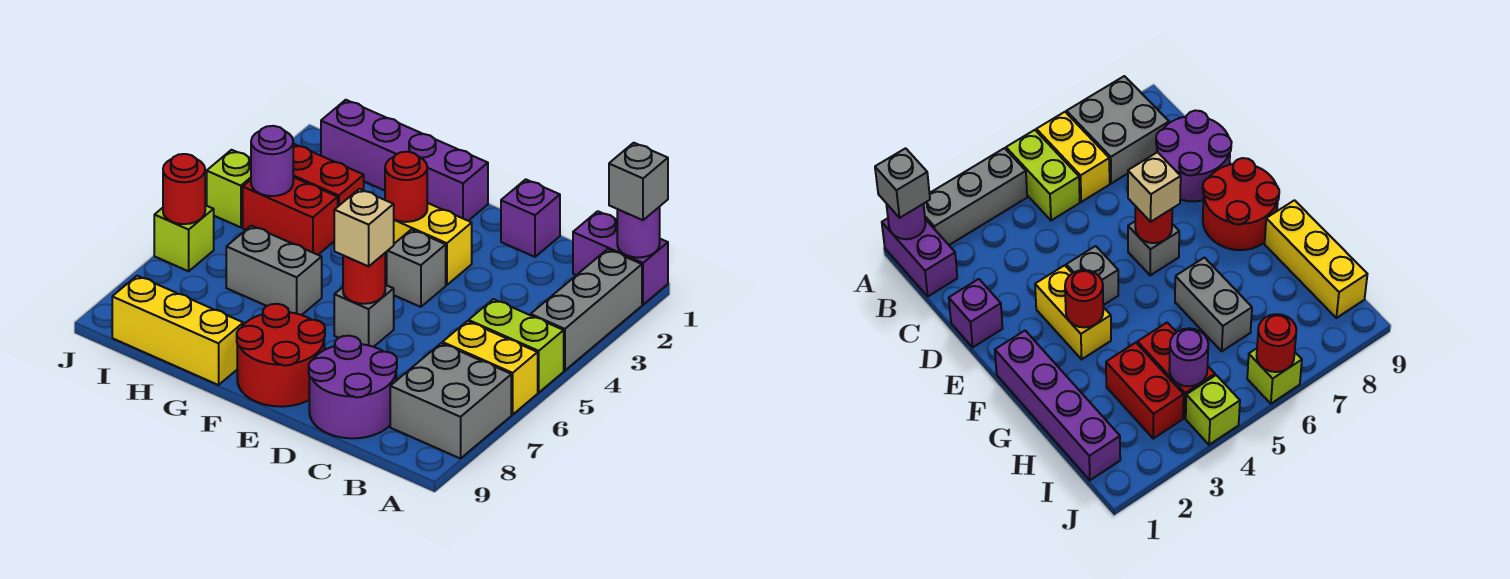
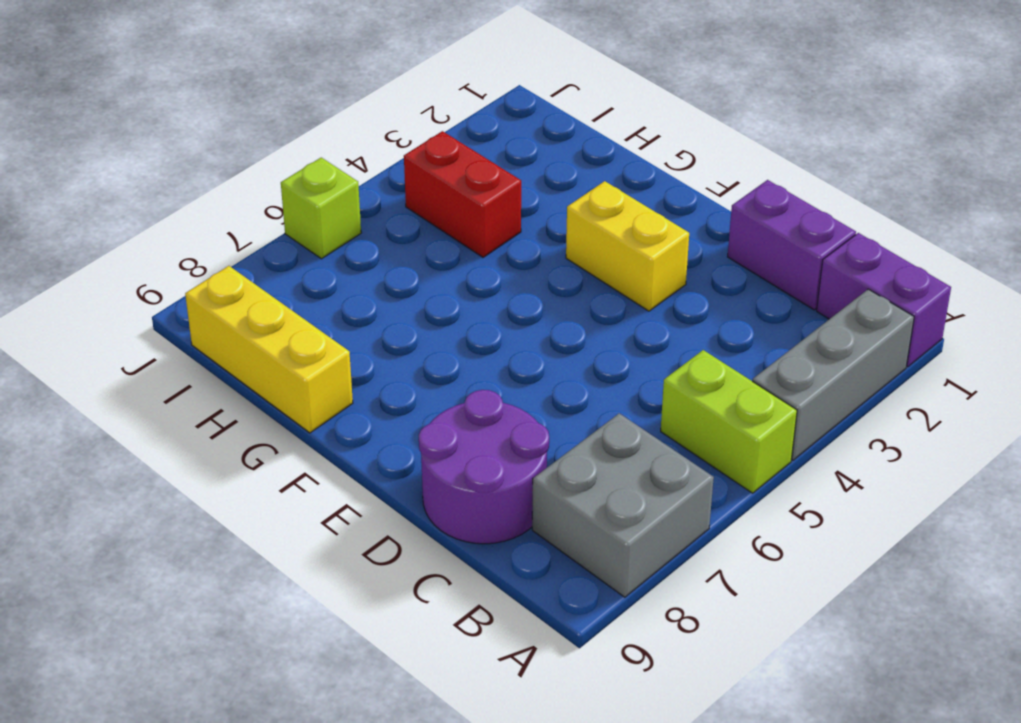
purple 1x2 brick [728,180,856,310] -> purple 1x1 brick [501,179,560,257]
none -> yellow 1x2 brick [442,321,538,415]
none -> grey 1x1 brick [387,229,446,307]
none -> grey 1x1 brick [334,285,394,347]

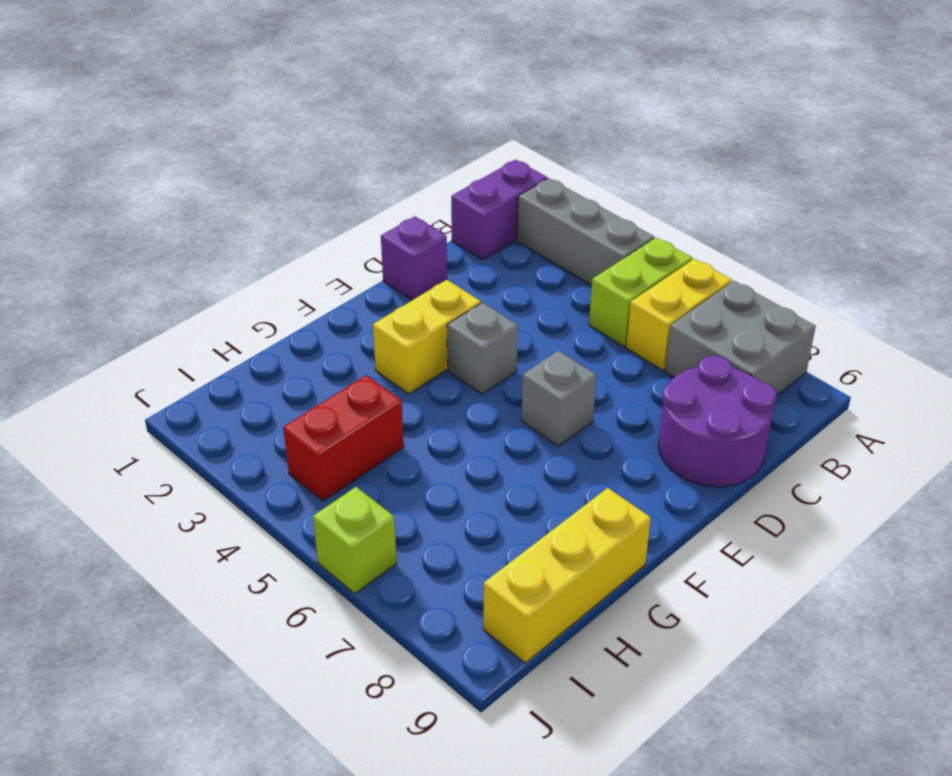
none -> red 2x2 round brick [237,304,325,407]
none -> purple 1x4 brick [321,100,488,221]
none -> grey 1x2 brick [226,226,322,315]

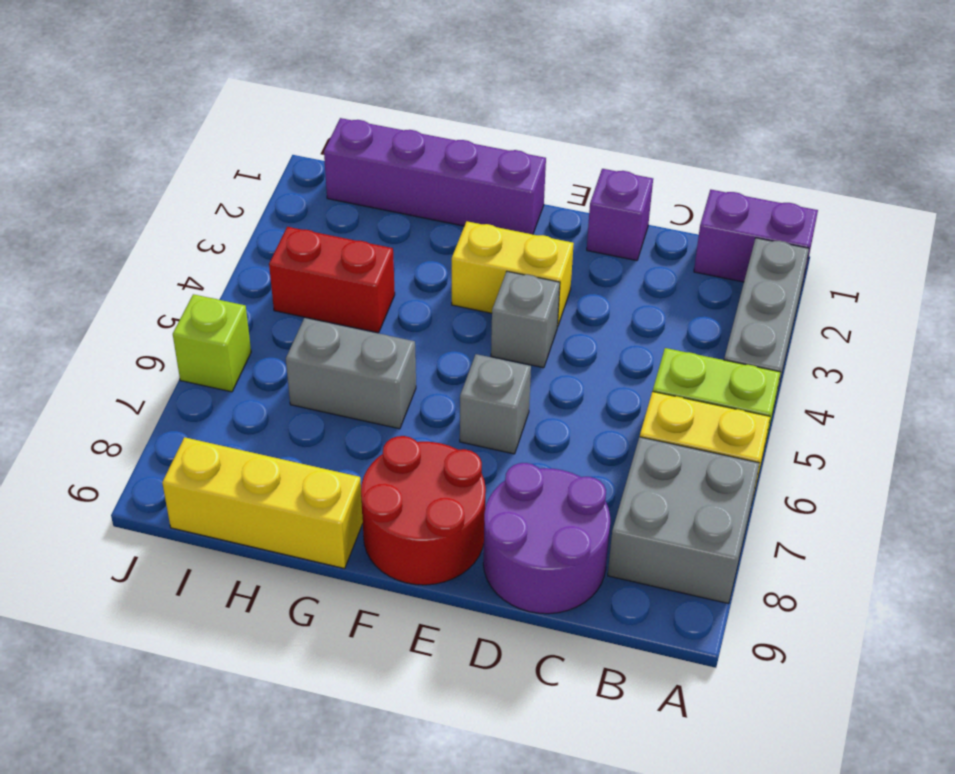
none -> red 1x2 brick [293,144,364,206]
none -> lime 1x1 brick [207,150,251,227]
none -> purple 1x1 round brick [617,207,660,258]

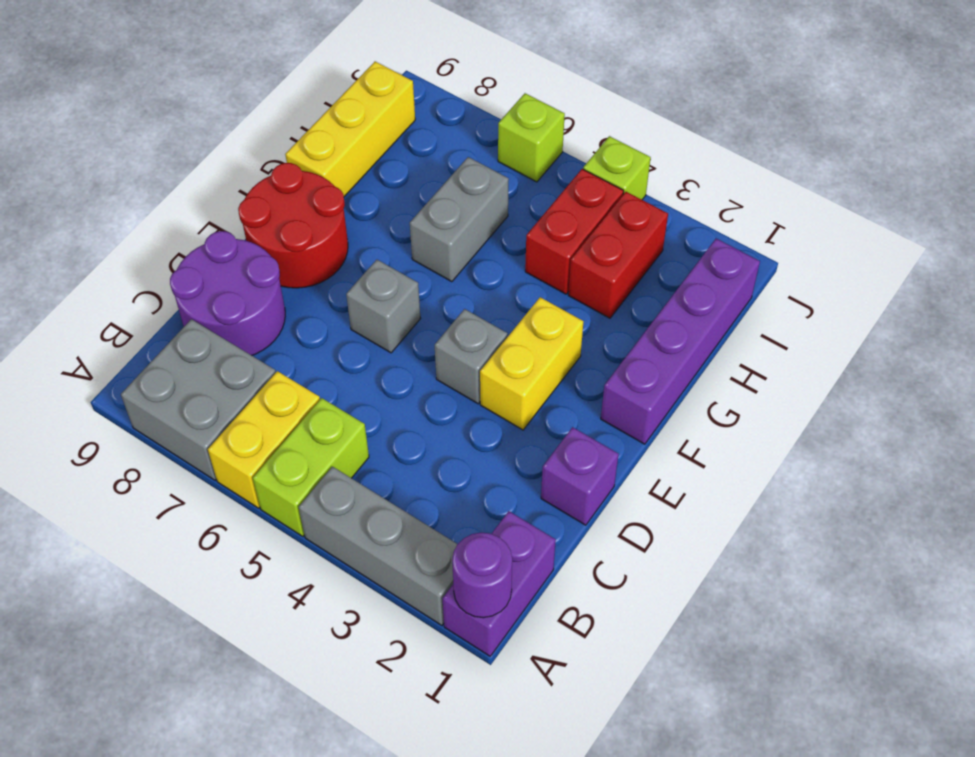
none -> red 1x1 round brick [343,253,385,304]
none -> red 1x1 round brick [385,152,427,222]
none -> purple 1x1 round brick [251,126,293,196]

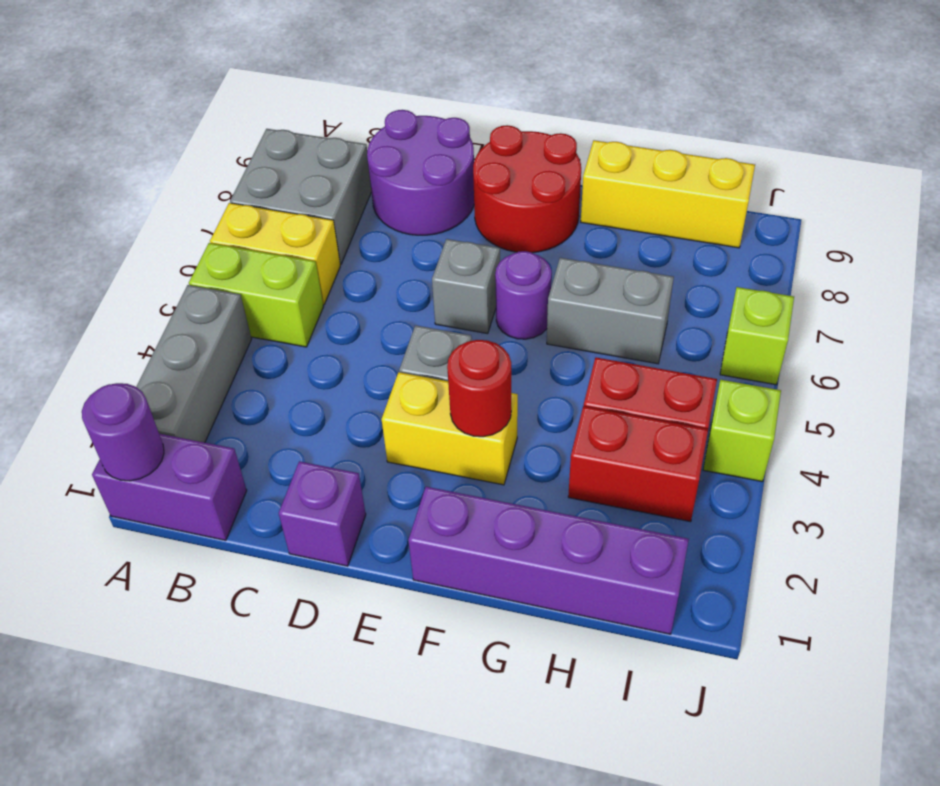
purple 1x1 round brick [495,251,552,339] -> purple 1x1 round brick moved to [251,126,293,196]
none -> red 1x1 round brick [343,253,385,304]
none -> red 1x1 round brick [163,154,205,224]
none -> grey 1x1 brick [609,143,668,220]

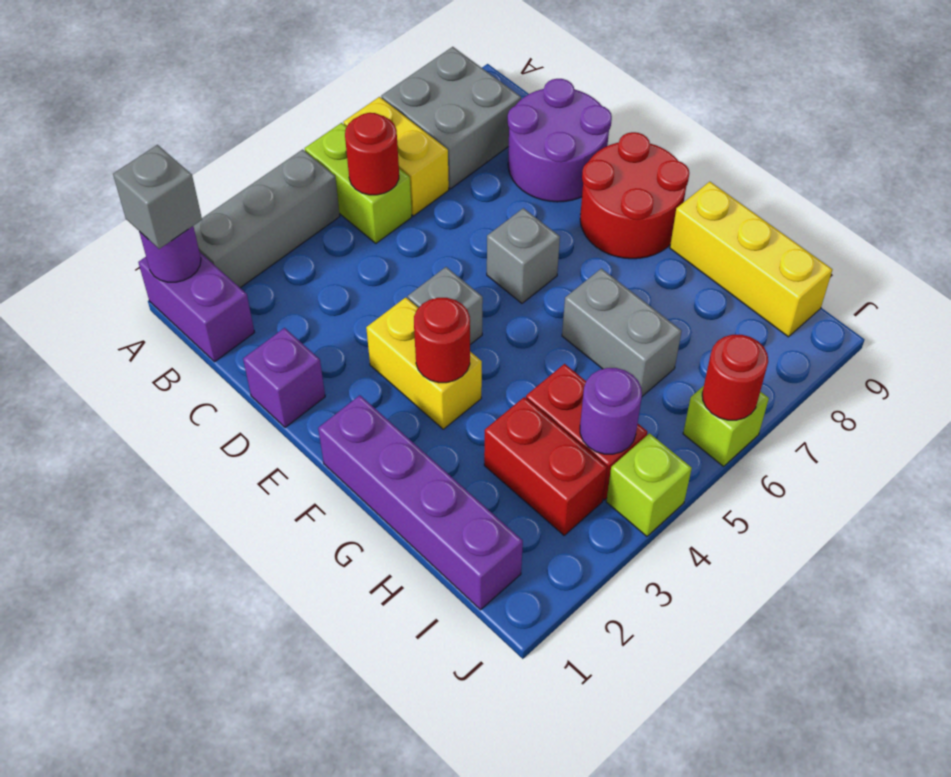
red 1x1 round brick [345,113,399,195] -> red 1x1 round brick moved to [343,253,385,304]
none -> tan 1x1 brick [334,189,394,266]

